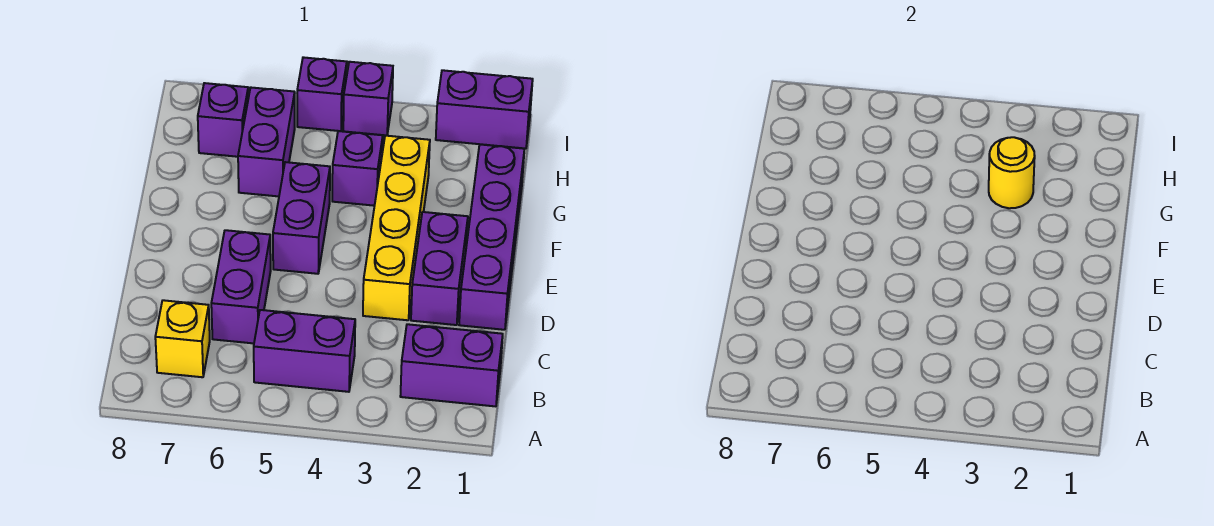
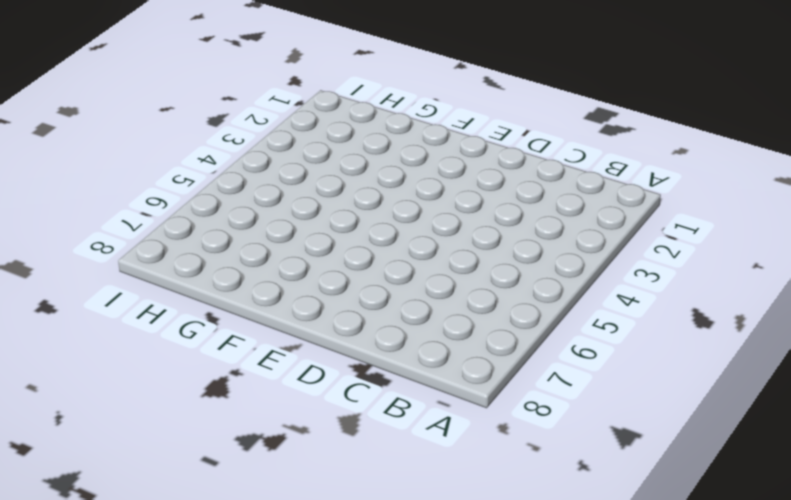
none -> purple 1x2 brick [400,324,503,406]
none -> purple 1x2 brick [254,310,355,392]
none -> yellow 1x1 brick [155,300,210,377]

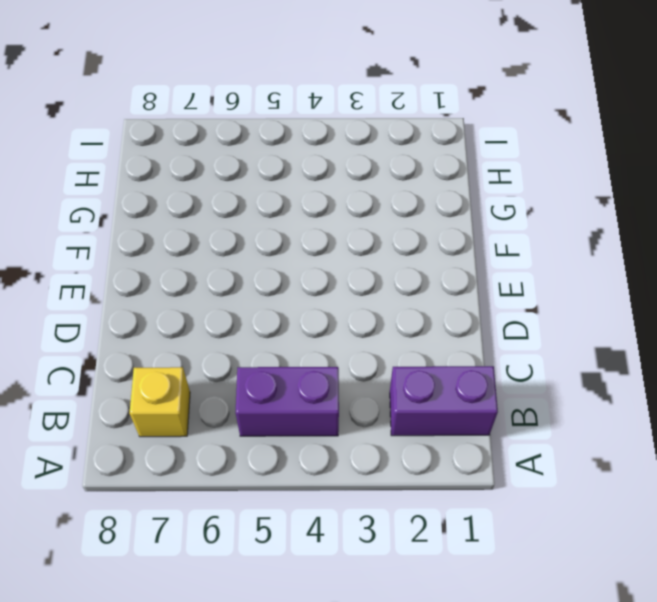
none -> purple 1x2 brick [211,230,271,343]
none -> purple 1x4 brick [459,144,524,330]
none -> purple 1x2 brick [411,212,468,325]

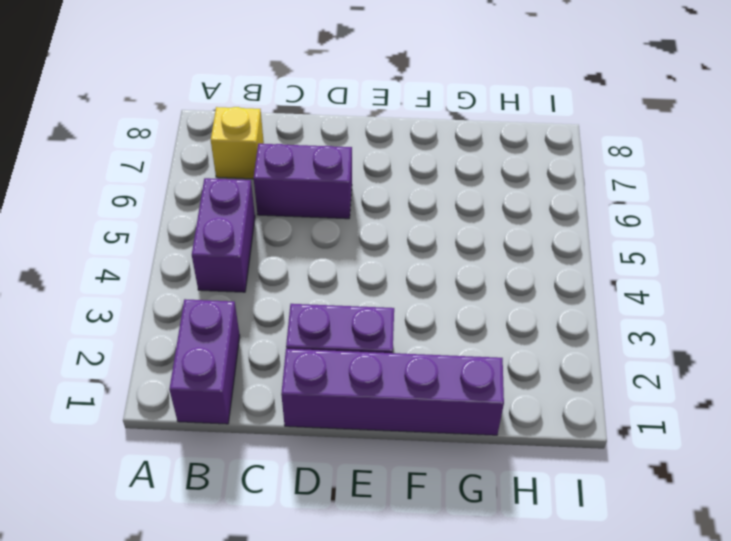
none -> yellow 1x4 brick [363,136,430,320]
none -> purple 1x2 brick [273,162,330,274]
none -> purple 1x1 brick [332,131,383,206]

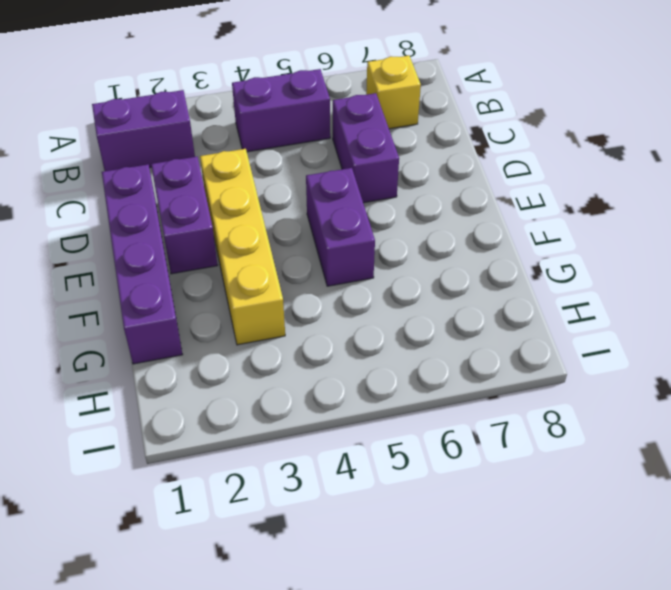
none -> purple 1x1 brick [332,131,383,206]
none -> purple 1x2 brick [238,88,295,196]
none -> purple 1x1 brick [198,83,248,157]

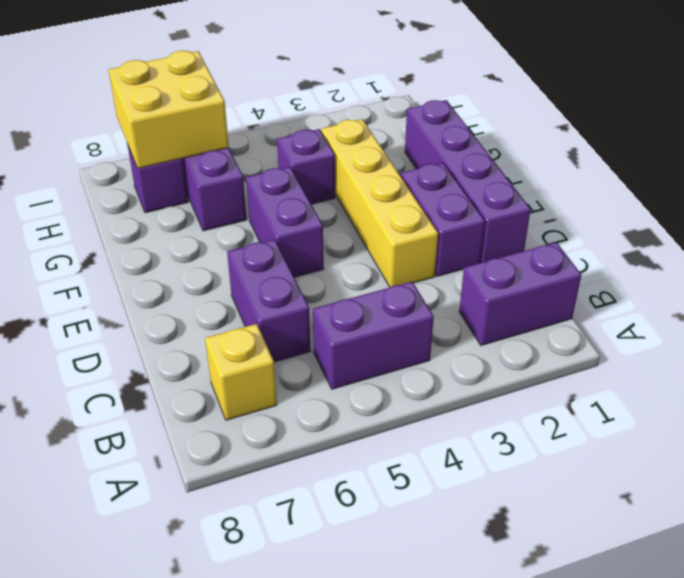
yellow 2x2 brick [109,51,229,168] -> none
none -> purple 1x2 brick [436,70,533,149]
none -> purple 1x1 brick [343,62,393,135]
none -> purple 1x1 brick [297,57,347,131]

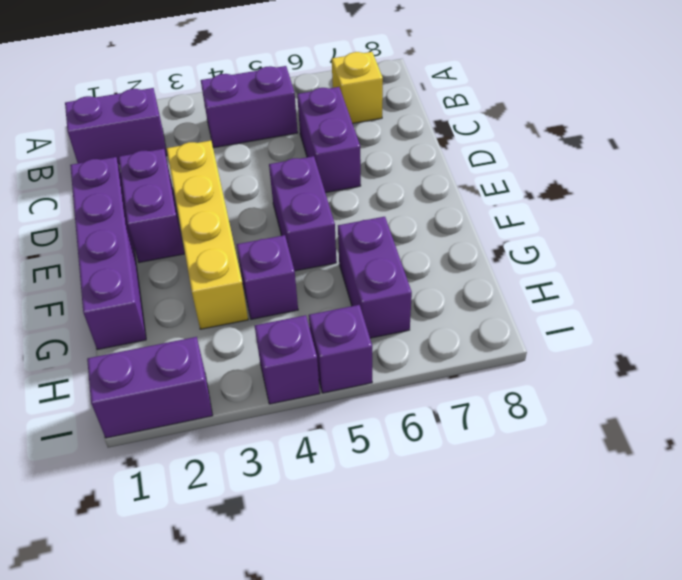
none -> purple 1x1 brick [198,83,248,157]
none -> yellow 1x1 round brick [989,137,1035,208]

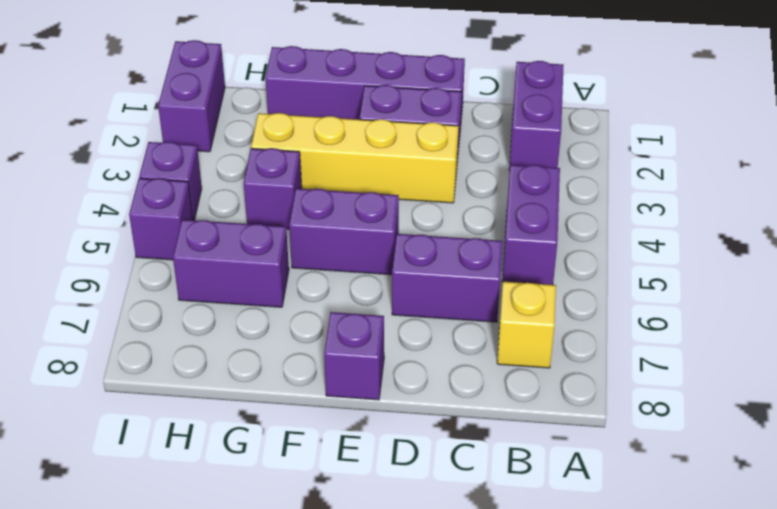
purple 1x1 brick [324,312,384,400] -> purple 1x1 brick moved to [198,83,248,157]
none -> yellow 1x1 round brick [989,137,1035,208]

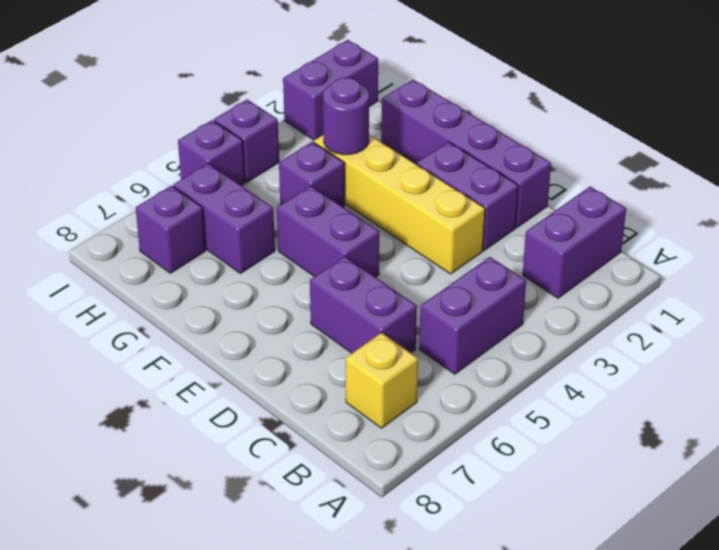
purple 1x1 round brick [323,78,369,155] -> yellow 1x1 round brick [989,137,1035,208]

